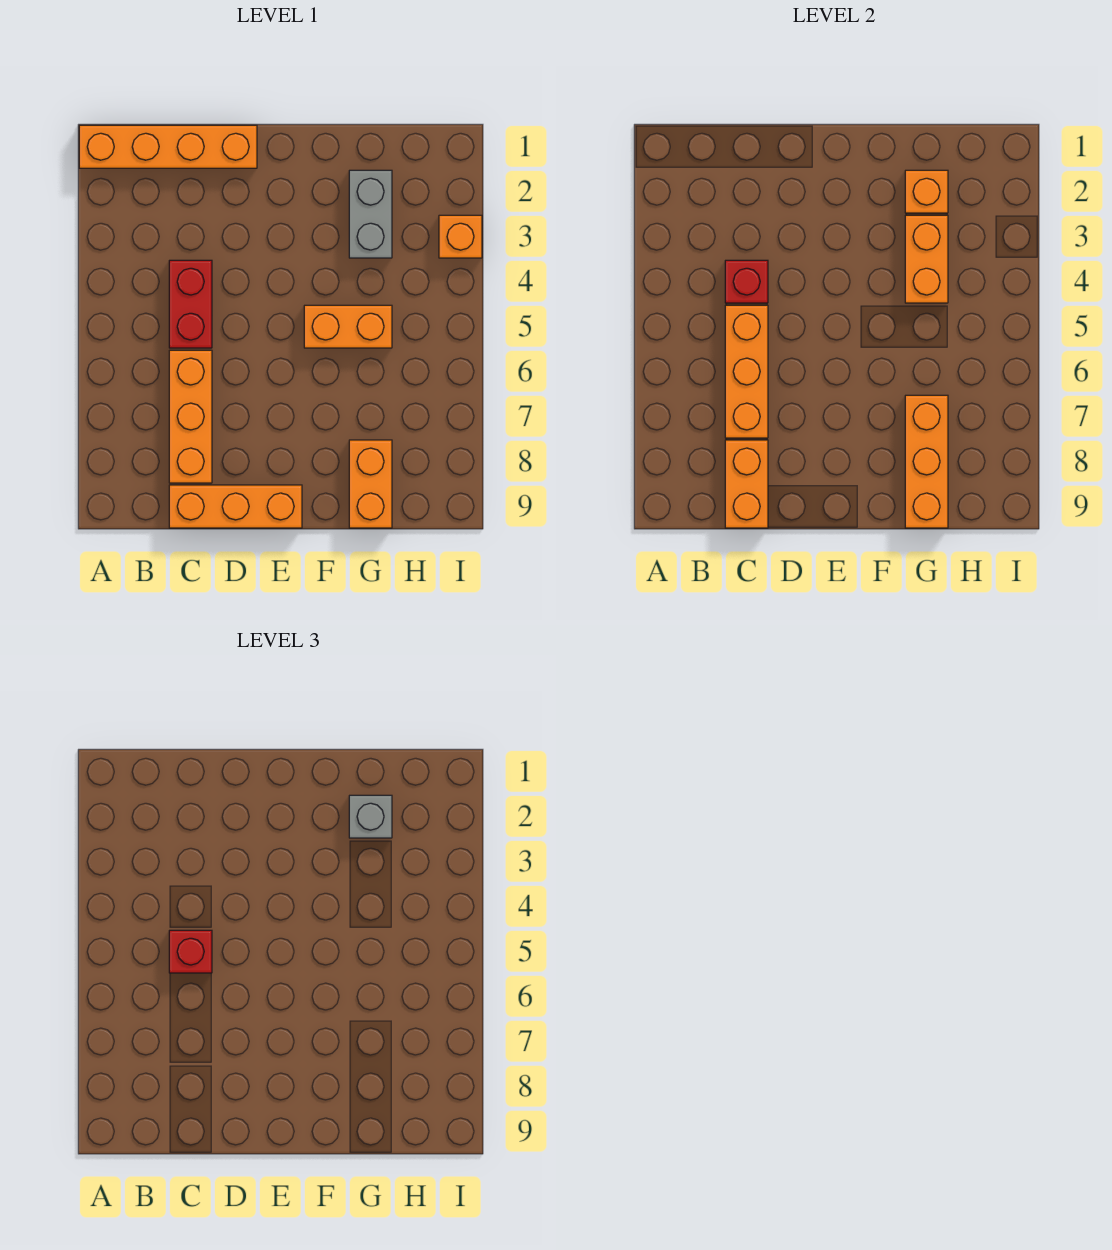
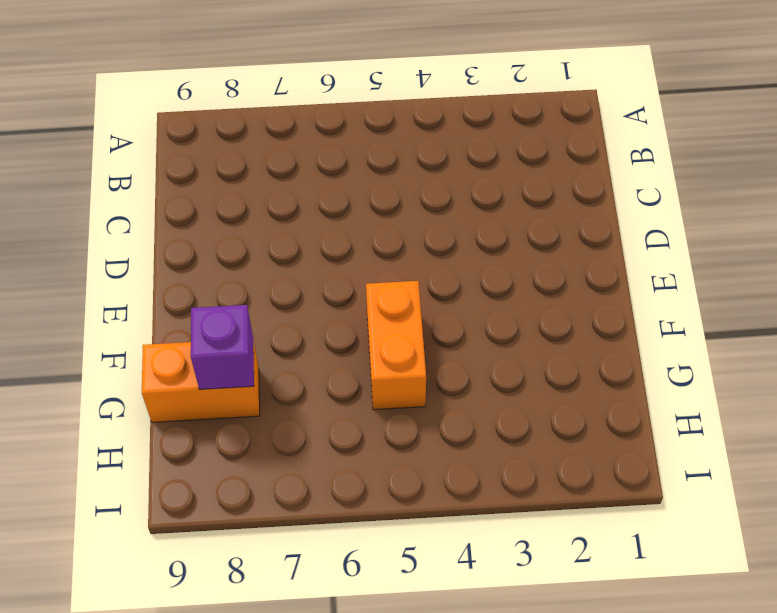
purple 1x1 brick [191,305,254,389] -> orange 1x3 brick [905,395,948,528]
none -> orange 1x4 brick [79,125,257,168]
none -> red 1x2 brick [169,260,212,348]
none -> orange 1x3 brick [169,350,212,483]

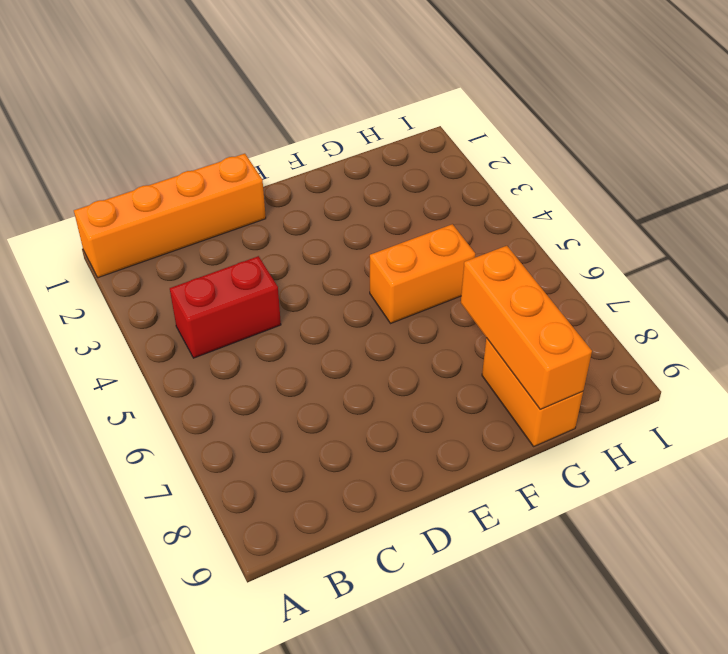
red 1x2 brick [170,256,281,358] -> red 1x2 brick turned to [169,260,212,348]
none -> orange 1x3 brick [169,350,212,483]
none -> orange 1x3 brick [169,485,302,528]
none -> grey 1x2 brick [349,170,392,258]

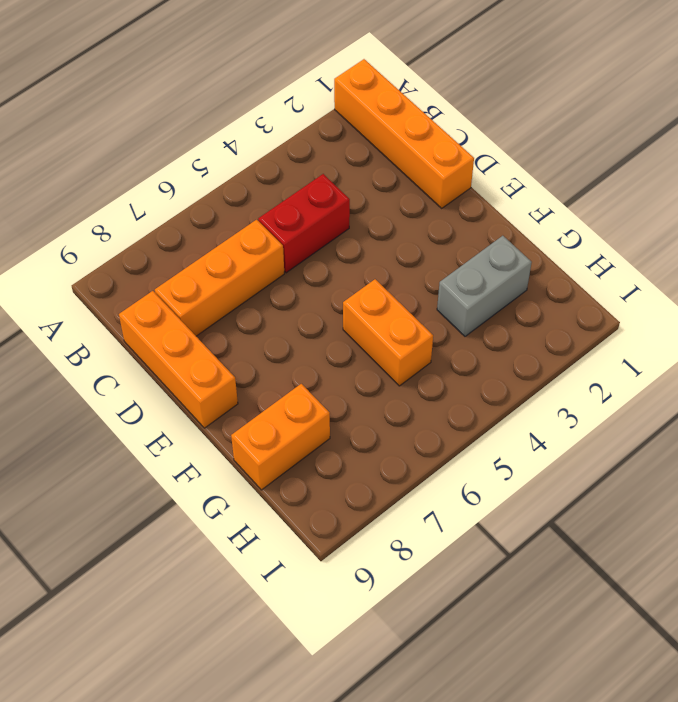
none -> orange 1x1 brick [439,215,482,258]
none -> red 1x1 brick [725,260,768,303]
none -> orange 1x3 brick [725,305,768,438]

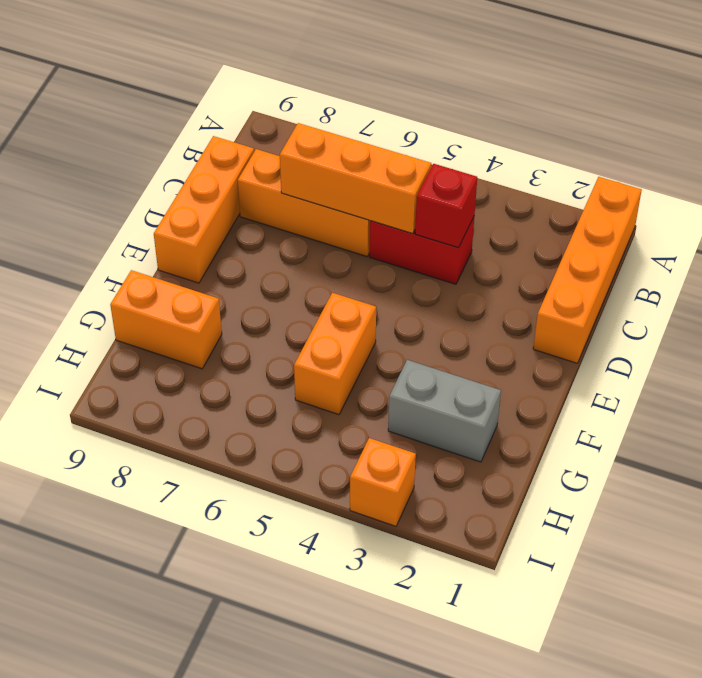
none -> orange 1x2 brick [725,440,768,528]
none -> orange 1x1 brick [905,170,948,213]
none -> orange 1x2 brick [905,215,948,303]

